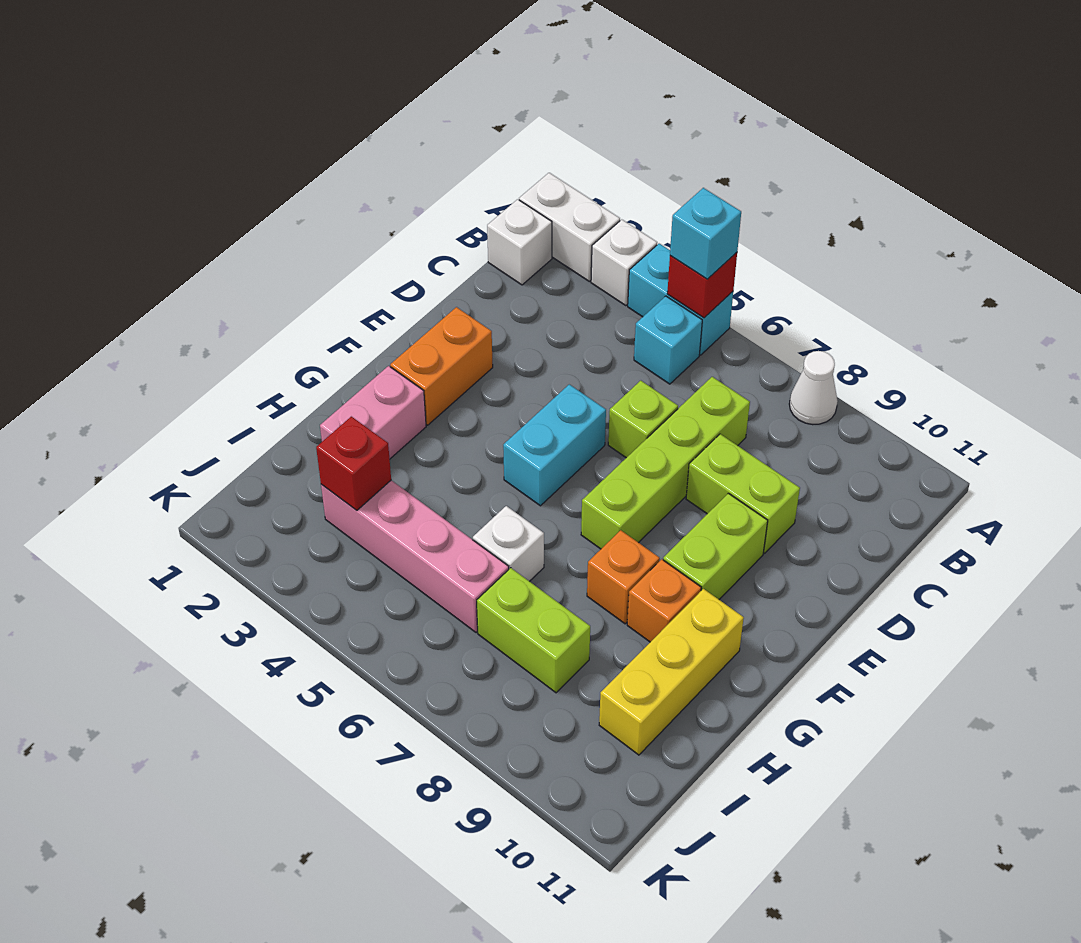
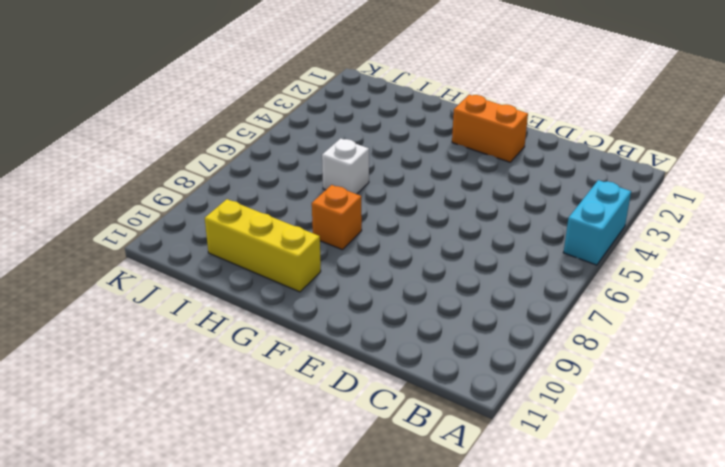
none -> white 1x2 brick [519,173,620,281]
none -> white 1x1 brick [591,220,657,306]
none -> white 1x1 cone [789,351,838,425]

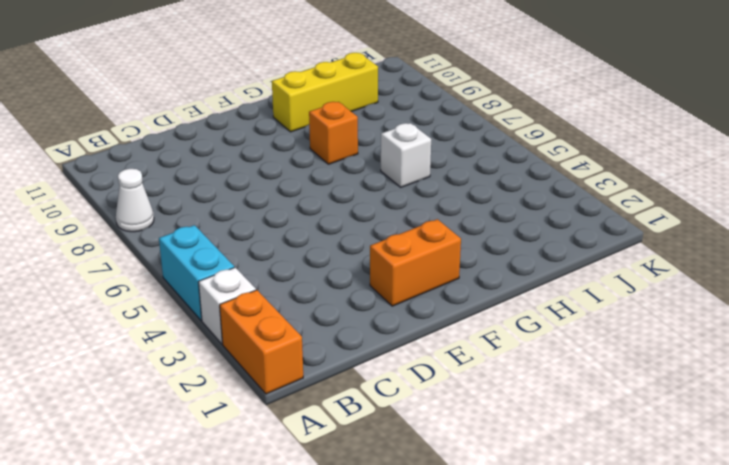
orange 1x2 brick [220,290,303,394] -> white 1x2 brick [519,173,620,281]
none -> white 1x1 brick [487,199,552,285]
none -> cyan 1x1 brick [634,296,702,384]
none -> lime 1x4 brick [581,377,750,549]

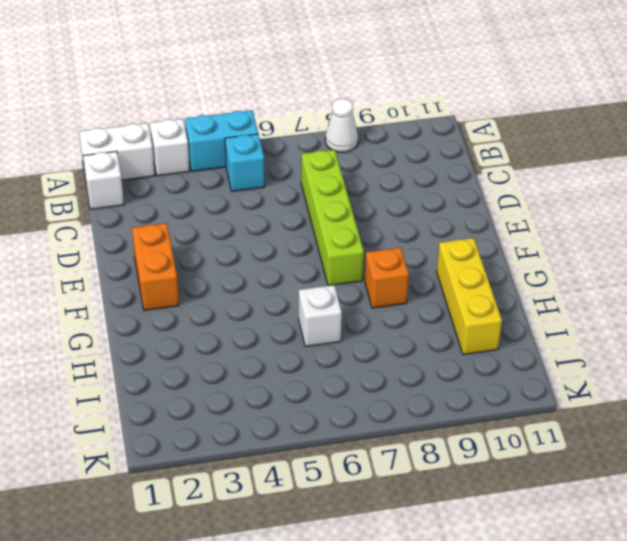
none -> lime 1x1 brick [608,381,678,458]
none -> lime 1x2 brick [686,434,800,553]
none -> cyan 1x2 brick [503,384,606,506]

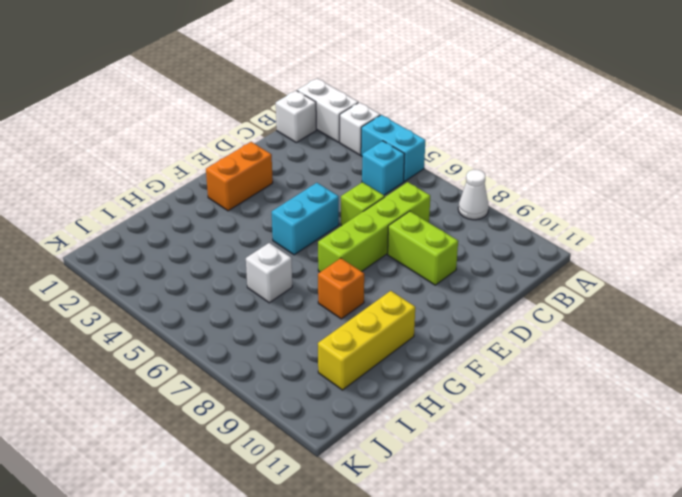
none -> lime 1x2 brick [663,493,768,599]
none -> pink 1x2 brick [320,366,426,459]
none -> orange 1x1 brick [627,559,701,642]

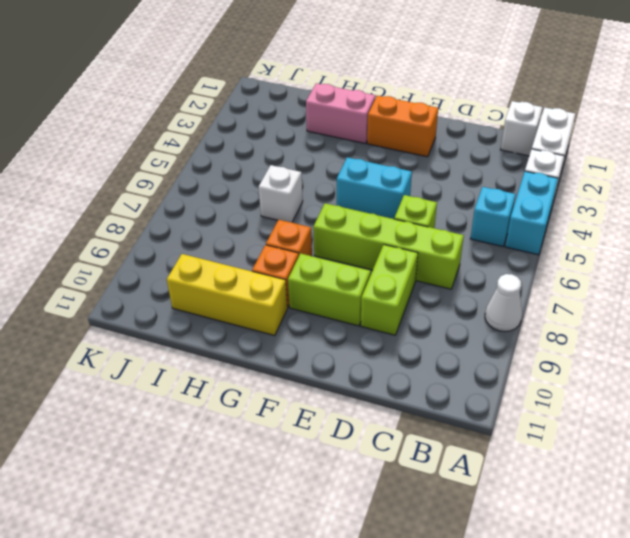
none -> pink 1x4 brick [321,480,509,632]
none -> lime 1x2 brick [477,568,590,693]
none -> red 1x1 brick [667,253,737,318]

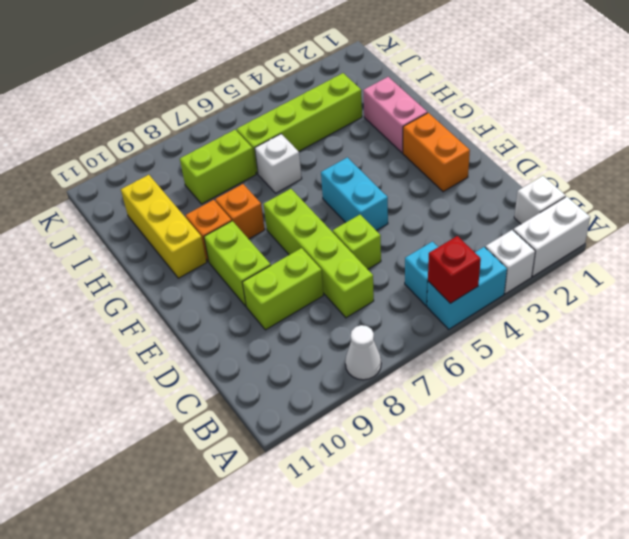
lime 1x4 brick [237,73,362,174] -> pink 1x4 brick [321,480,509,632]
none -> red 1x1 brick [316,417,391,510]
none -> cyan 1x1 brick [670,188,741,279]

